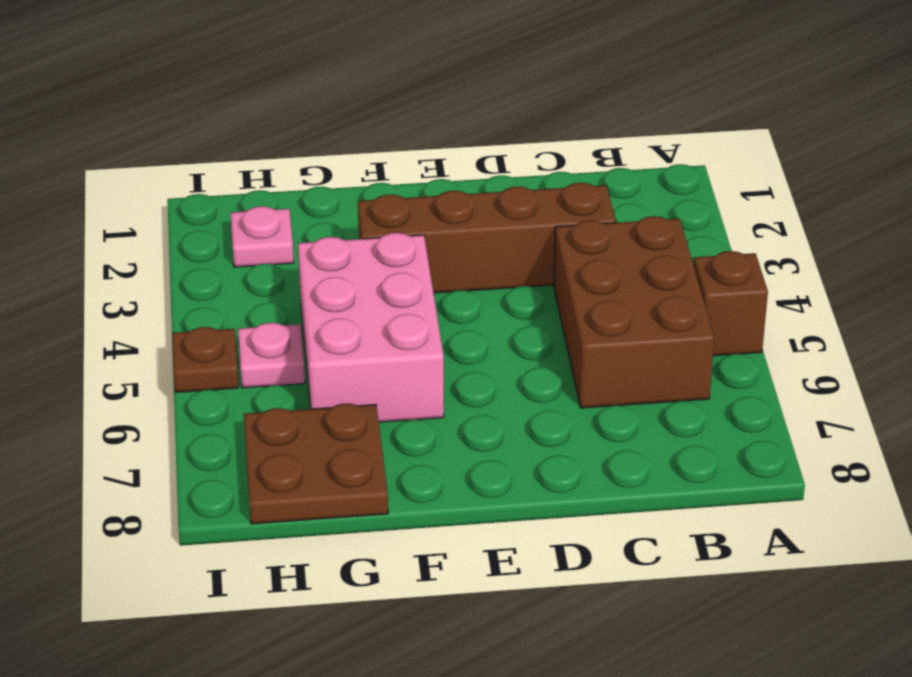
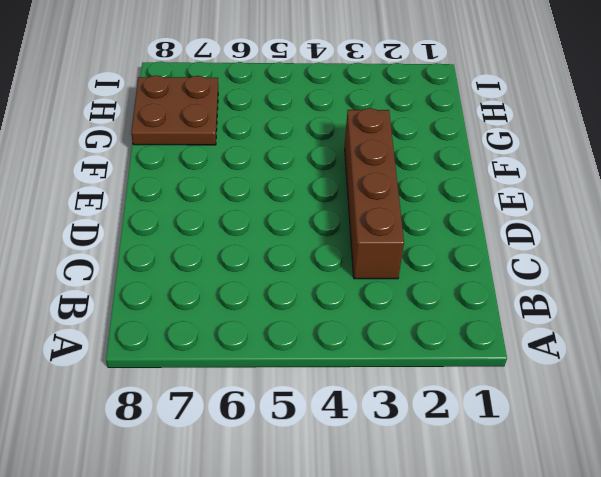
none -> brown 1x1 brick [694,251,768,356]
none -> brown 2x3 brick [554,216,714,408]

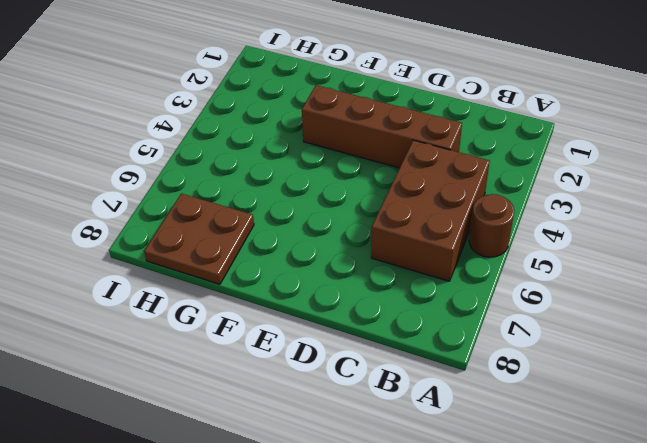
brown 1x1 round brick [469,194,514,257] -> brown 1x1 brick [694,251,768,356]
none -> pink 2x3 brick [298,233,444,422]
none -> pink 1x1 plate [231,206,294,267]

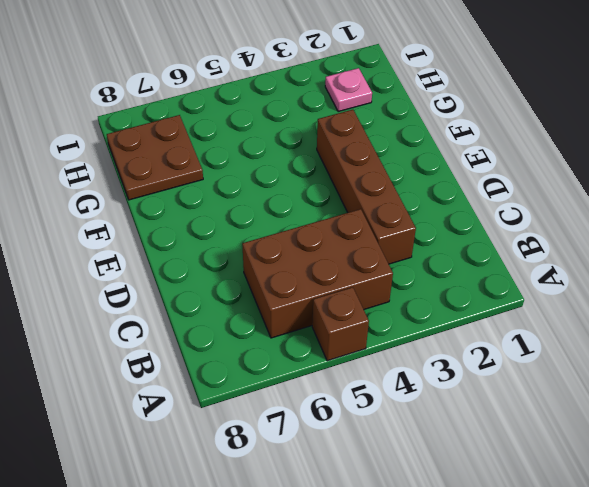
none -> pink 2x3 brick [298,233,444,422]
none -> pink 1x1 plate [238,323,305,388]

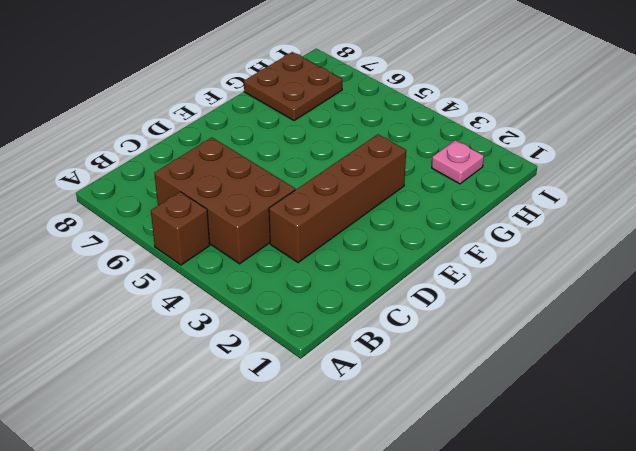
none -> pink 2x3 brick [298,233,444,422]
none -> pink 1x1 plate [238,323,305,388]

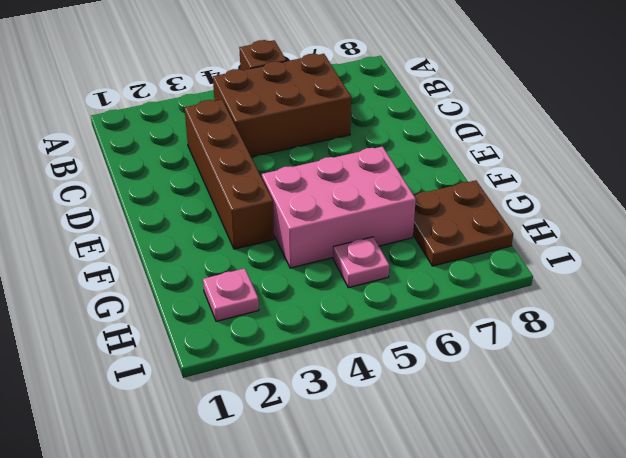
none -> brown 1x1 plate [172,327,239,392]

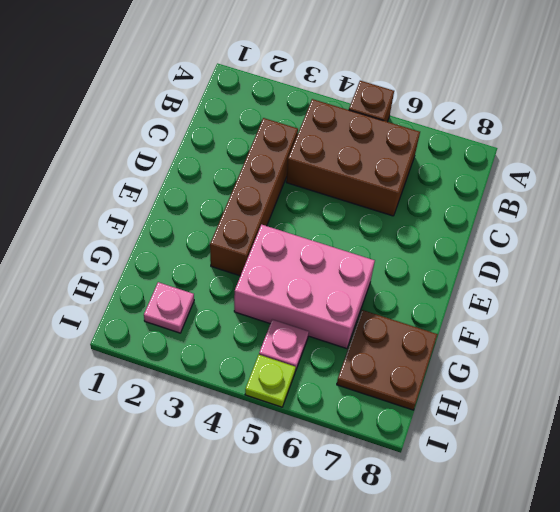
lime 1x1 plate [245,355,296,407] -> brown 1x1 plate [172,327,239,392]

